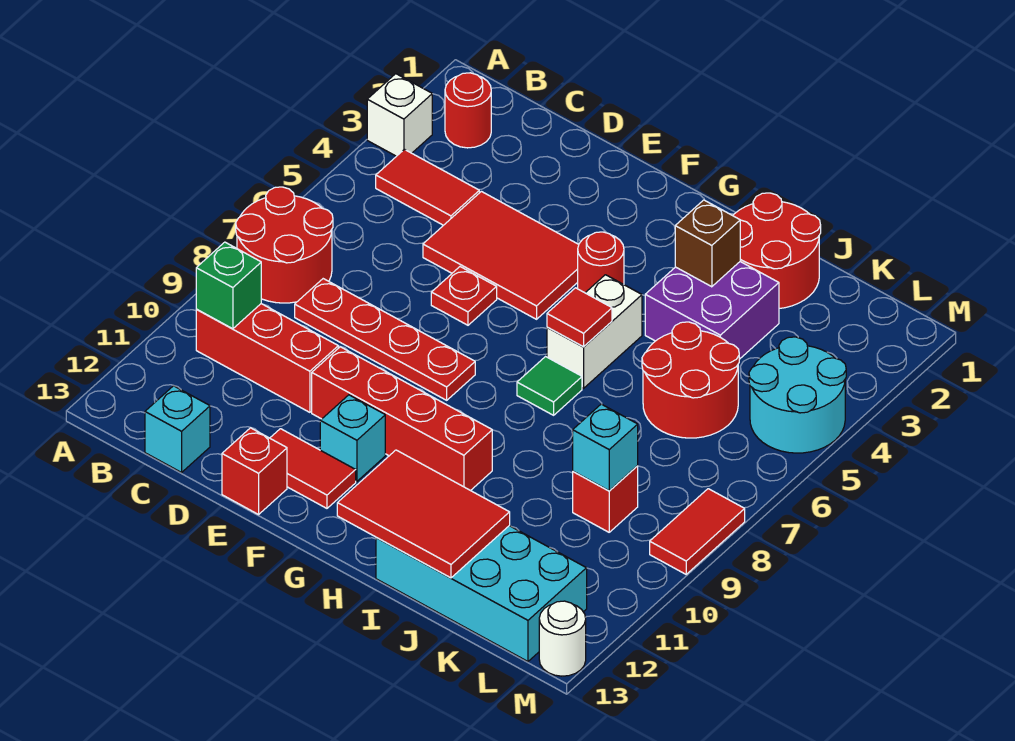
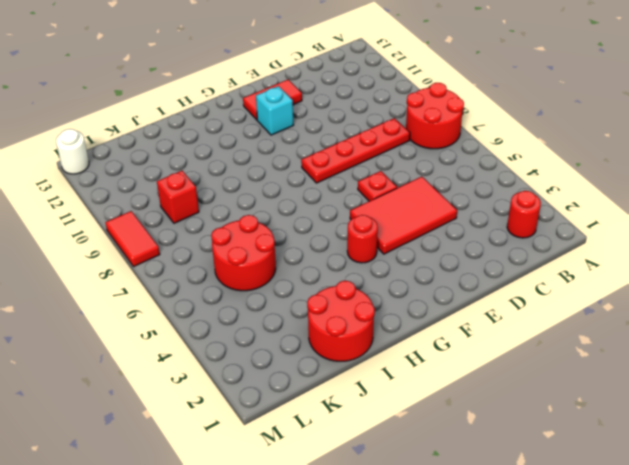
none -> white 1x1 brick [367,74,432,156]
none -> red 1x2 tile [376,149,479,225]
none -> red 1x3 brick [196,304,338,412]

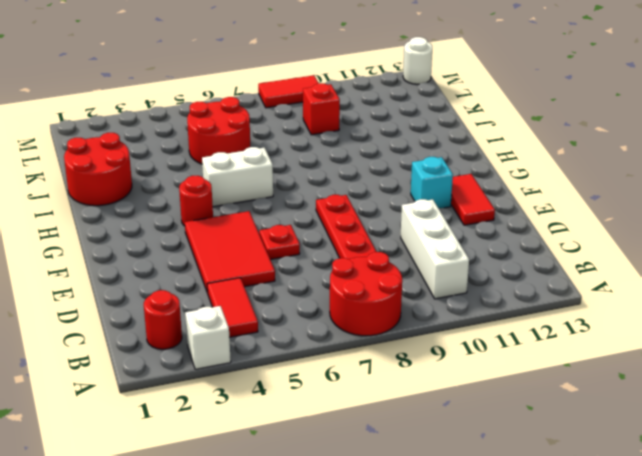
white 1x3 brick [401,199,469,299] -> red 1x3 brick [196,304,338,412]
none -> cyan 1x1 brick [145,386,210,472]
none -> red 1x4 brick [312,347,492,491]
none -> red 1x1 brick [222,428,287,514]

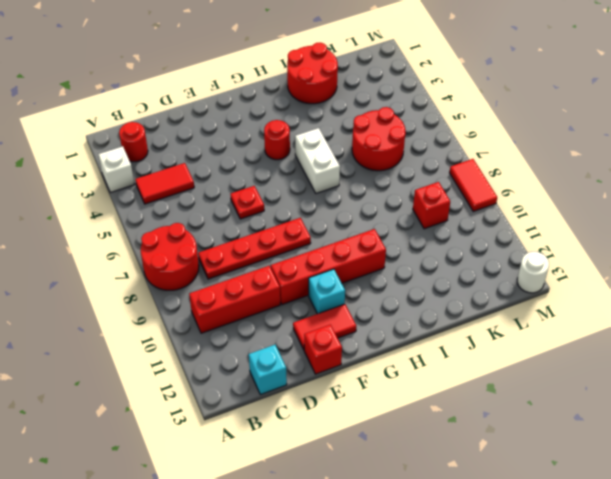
none -> red 2x3 tile [423,191,579,319]
none -> green 1x1 tile [517,357,582,415]
none -> purple 2x2 brick [645,262,779,359]

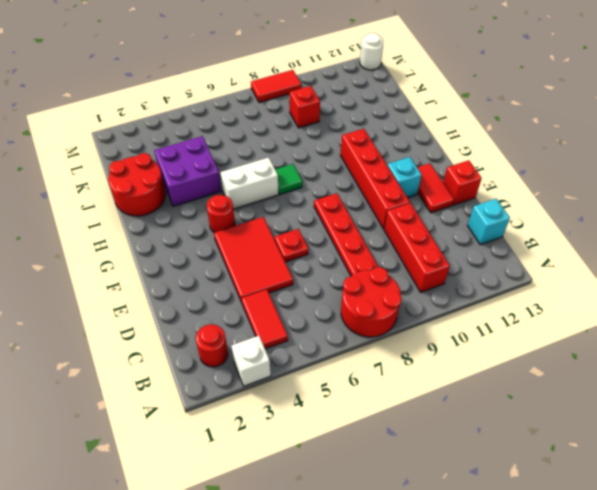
none -> cyan 2x4 brick [376,526,587,661]
none -> red 2x2 round brick [642,322,739,438]
none -> cyan 2x2 round brick [749,337,846,453]

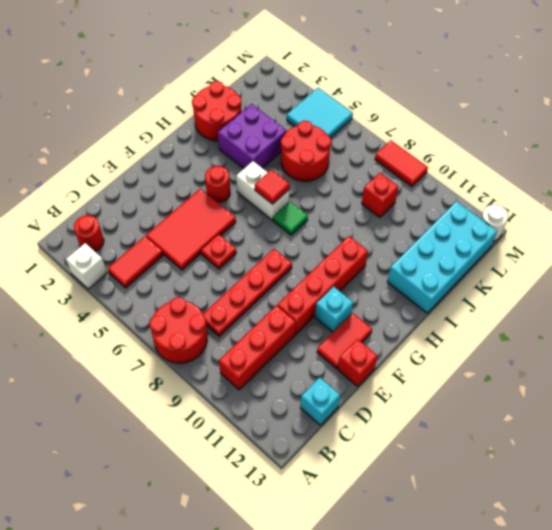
cyan 2x2 tile [287,88,353,138] -> cyan 2x2 round brick [749,337,846,453]
none -> green 1x1 brick [196,242,261,329]
none -> red 2x3 tile [337,450,510,578]
none -> brown 1x1 brick [675,200,740,287]

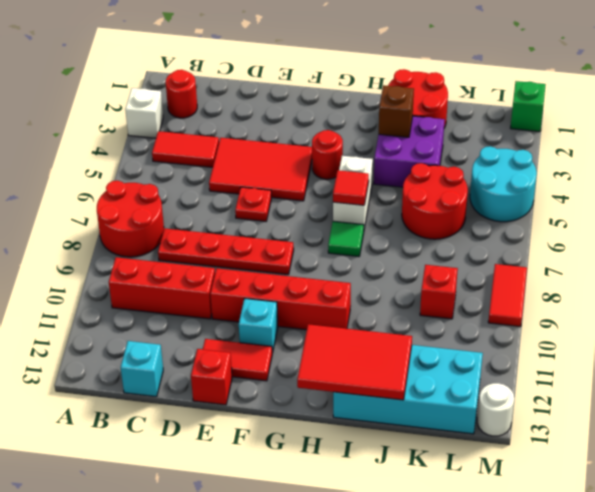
green 1x1 brick [511,81,546,132] -> green 1x1 brick moved to [196,242,261,329]
none -> cyan 1x1 brick [573,404,638,491]

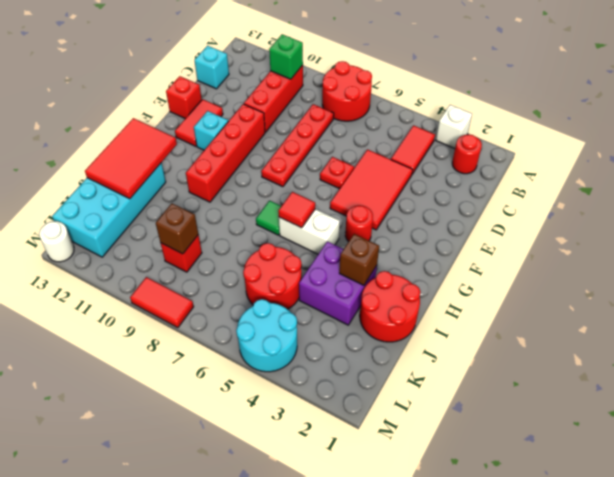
brown 1x1 brick [156,204,198,254] -> cyan 1x1 brick [573,404,638,491]

